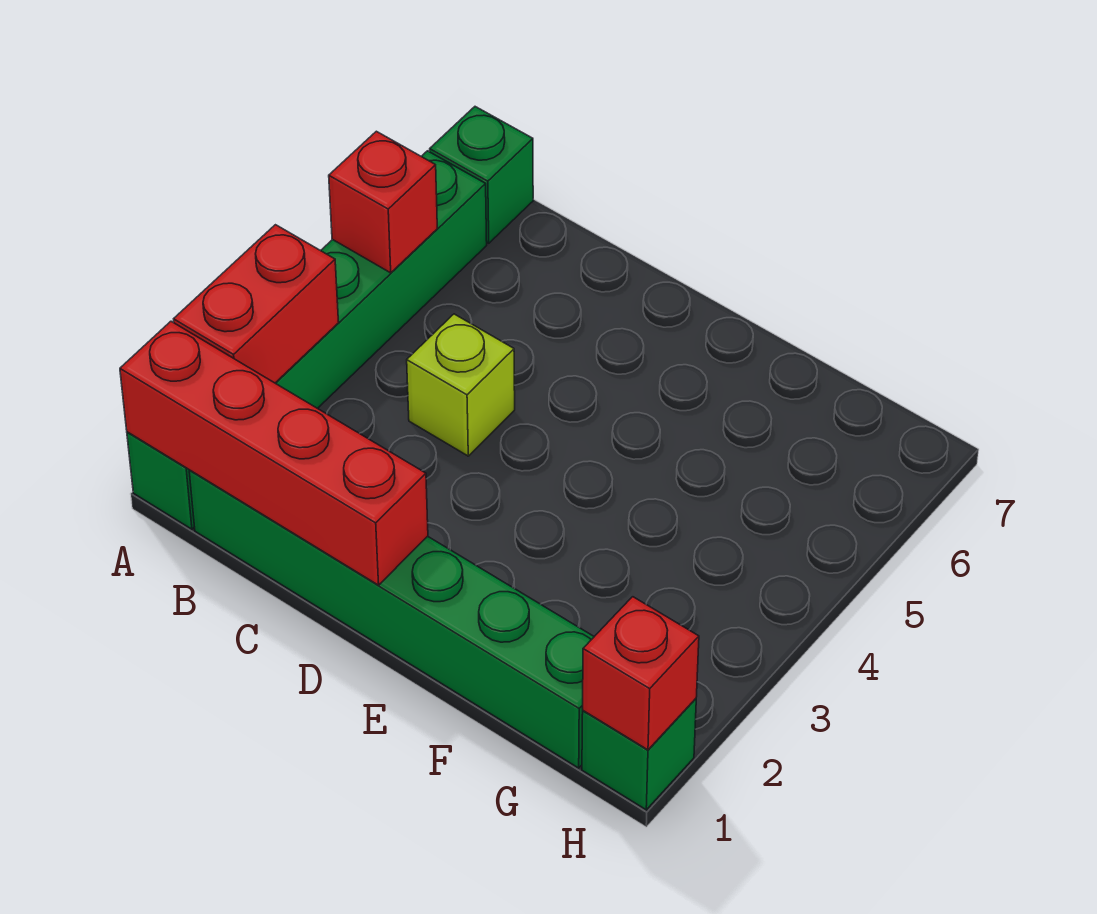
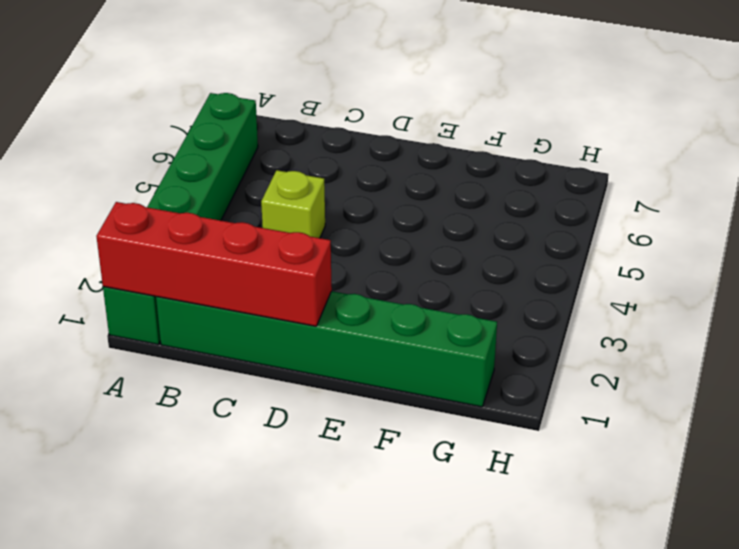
none -> green 1x1 brick [430,107,533,243]
none -> green 1x1 brick [582,699,696,810]

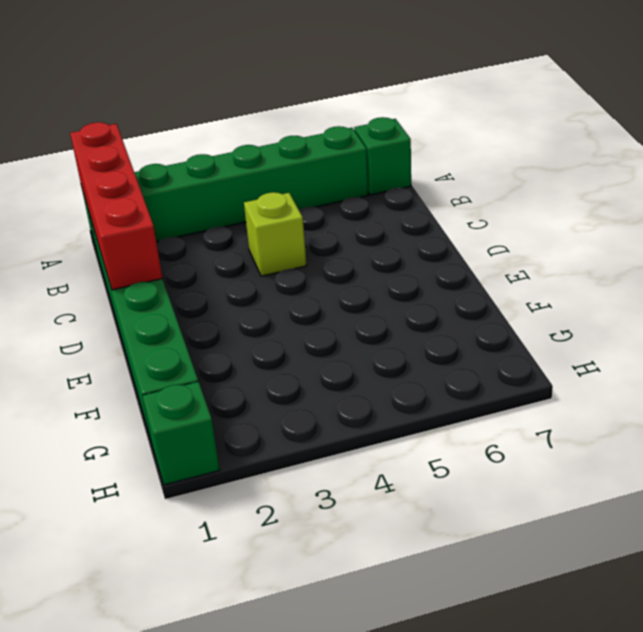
none -> red 1x2 brick [174,225,339,383]
none -> red 1x1 brick [329,131,437,273]

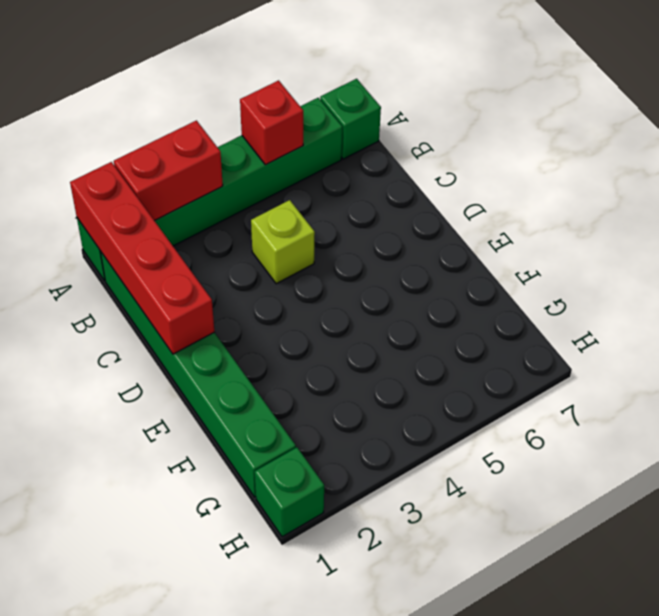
none -> red 1x1 brick [583,597,699,750]

